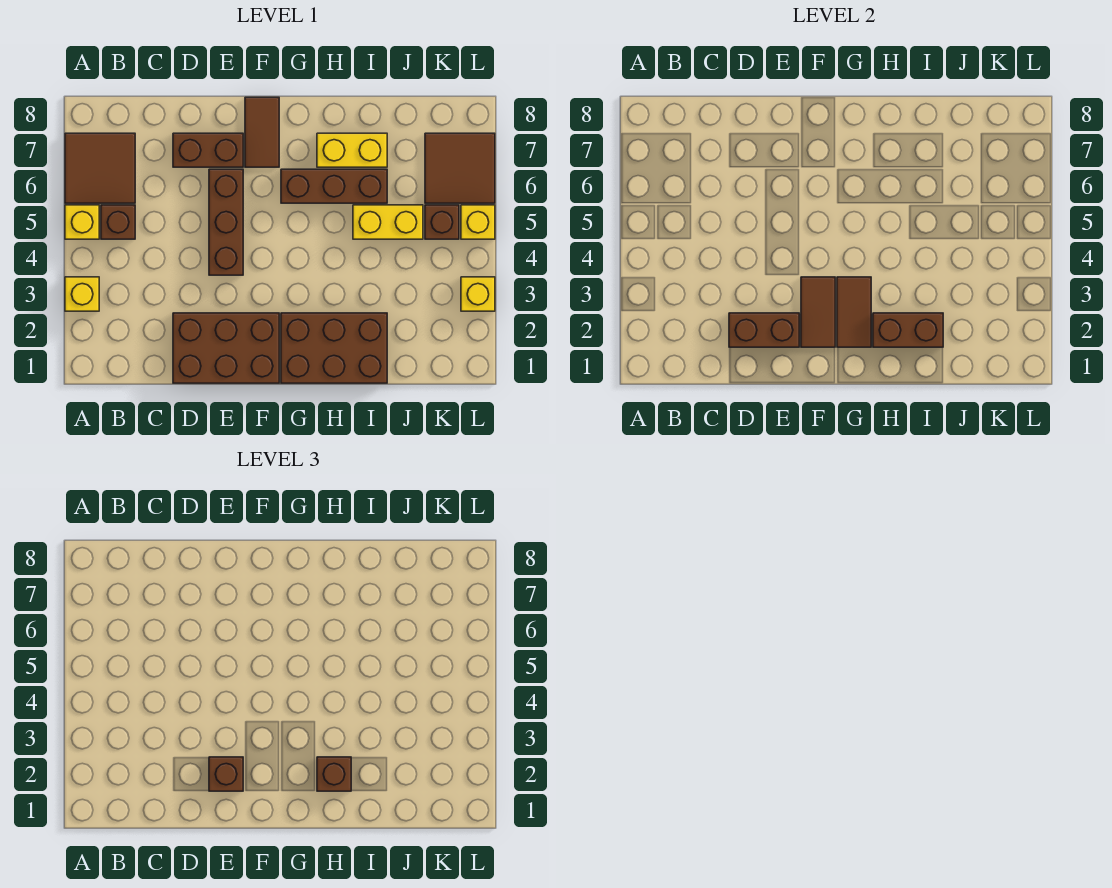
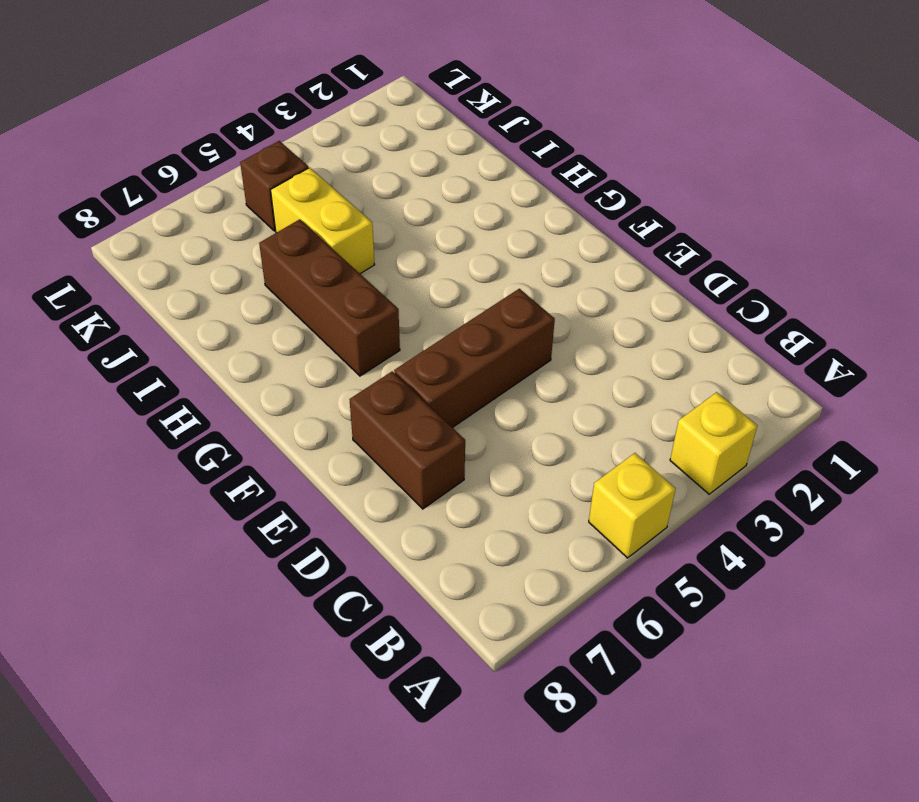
none -> brown 2x2 tile [65,133,135,203]
none -> brown 1x1 brick [101,205,135,239]
none -> brown 2x3 brick [173,313,279,383]

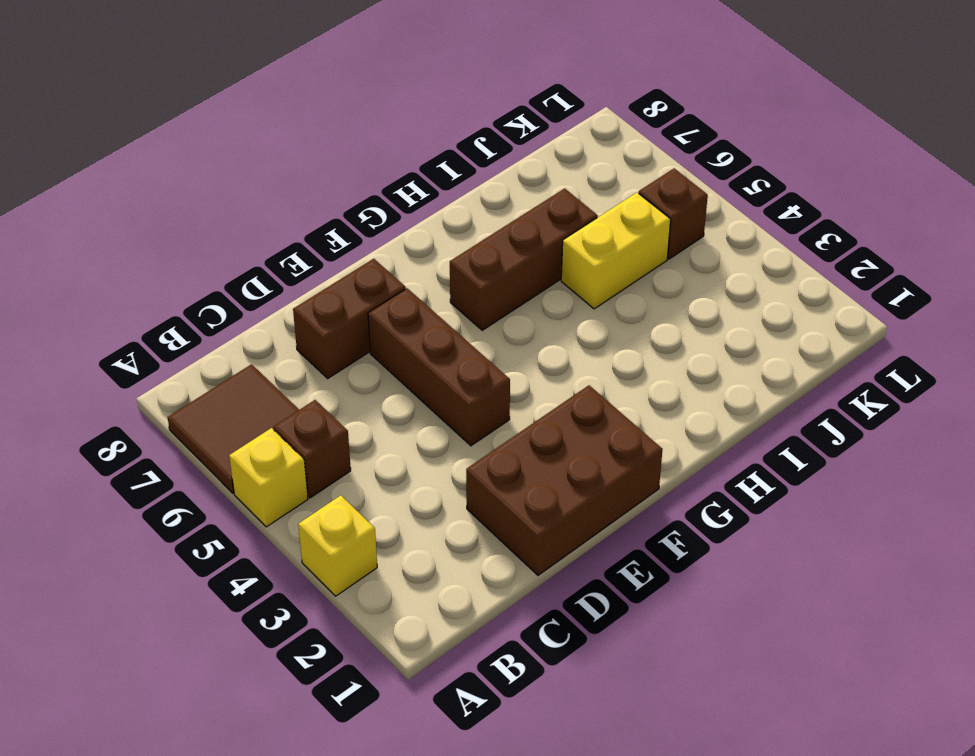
none -> brown 1x2 tile [245,97,279,167]
none -> brown 2x3 brick [281,313,387,383]
none -> yellow 1x2 brick [317,133,387,167]

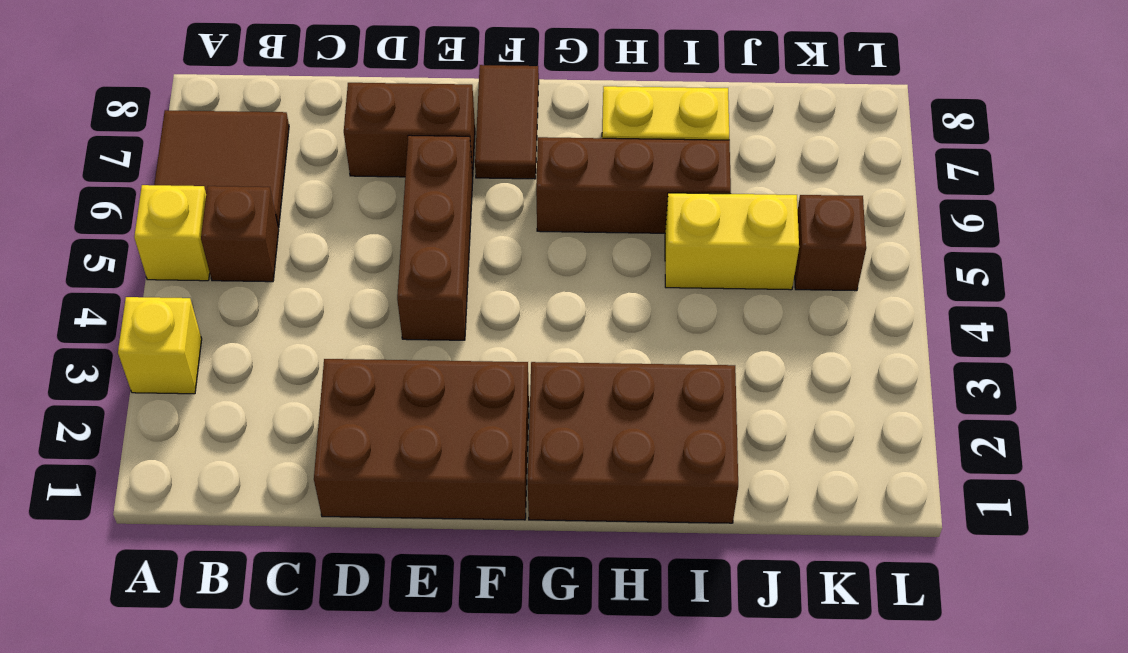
none -> brown 2x2 tile [425,133,495,203]
none -> yellow 1x1 brick [461,277,495,311]
none -> yellow 1x1 brick [461,205,495,239]

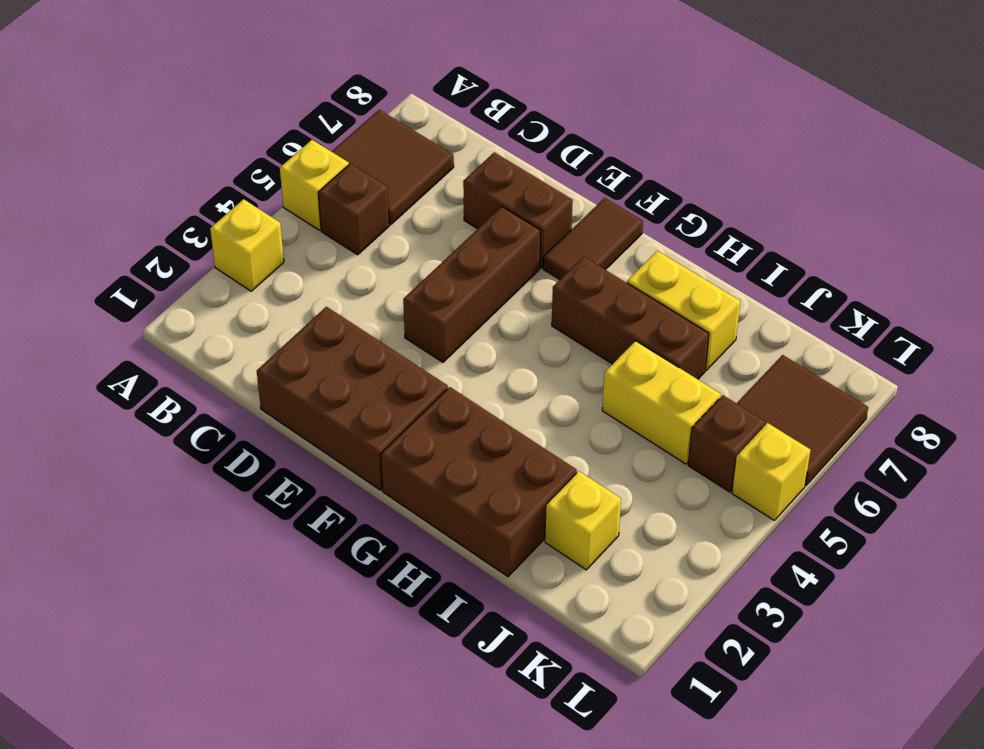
yellow 1x1 brick [545,471,621,570] -> yellow 1x1 brick moved to [461,277,495,311]
none -> brown 1x2 brick [729,313,799,347]
none -> brown 1x2 tile [801,277,835,347]
none -> brown 1x2 tile [837,277,871,347]

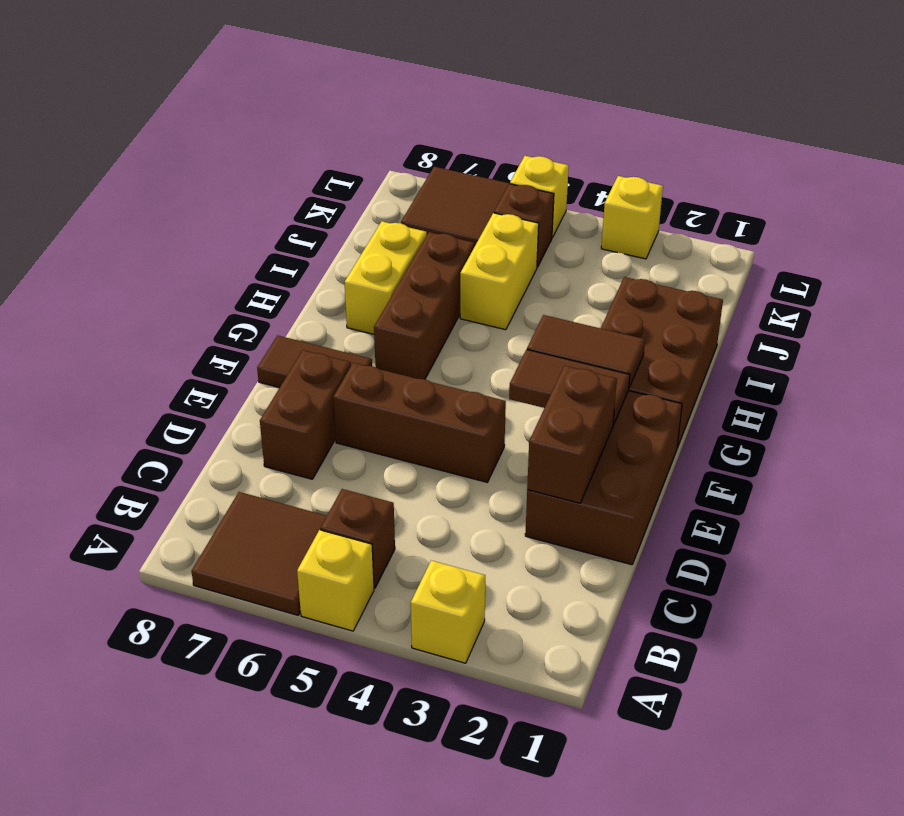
none -> brown 1x2 brick [873,313,943,347]
none -> brown 1x1 brick [209,757,243,791]
none -> brown 1x1 brick [317,757,351,791]

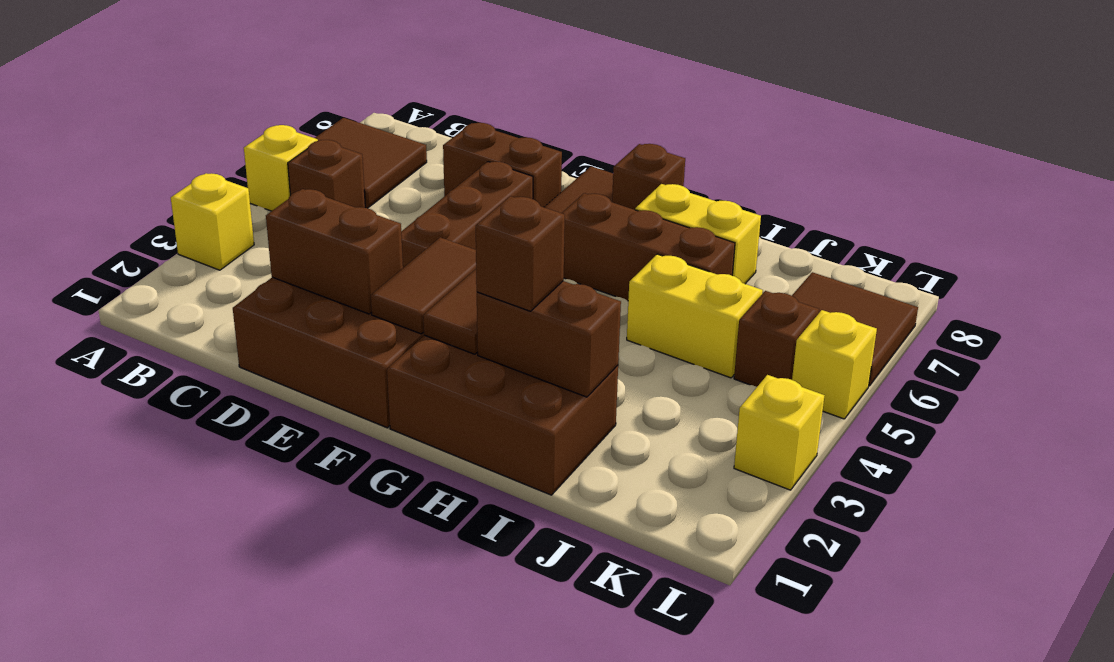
brown 1x1 brick [612,144,685,210] -> brown 1x1 brick moved to [209,757,243,791]

